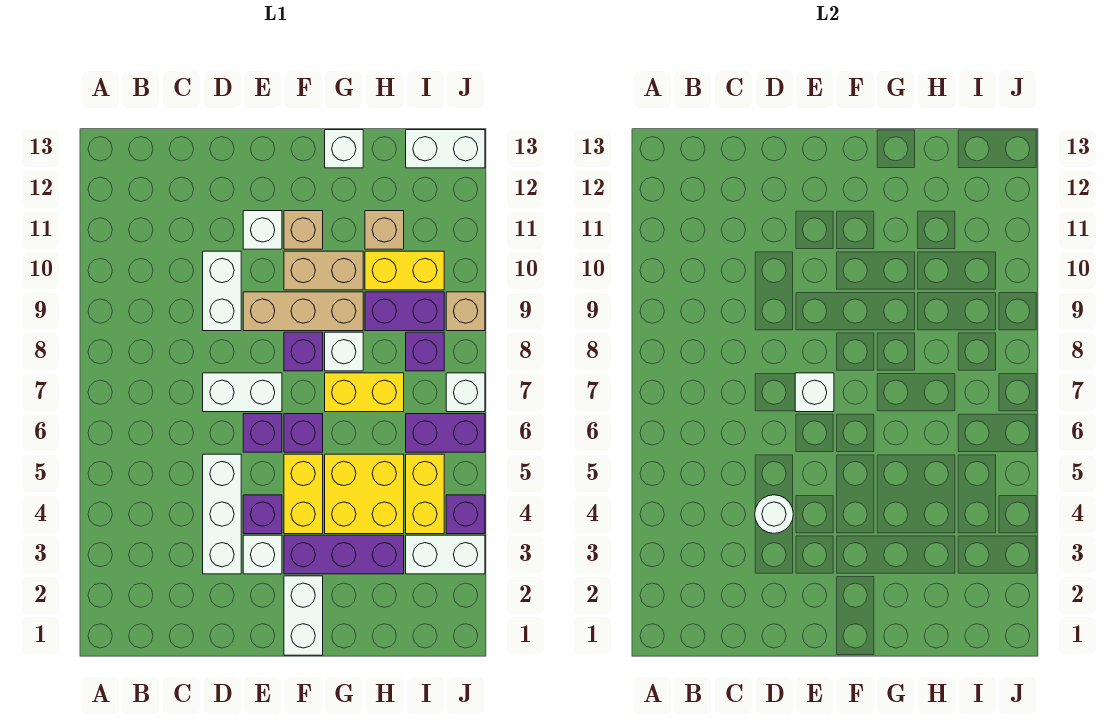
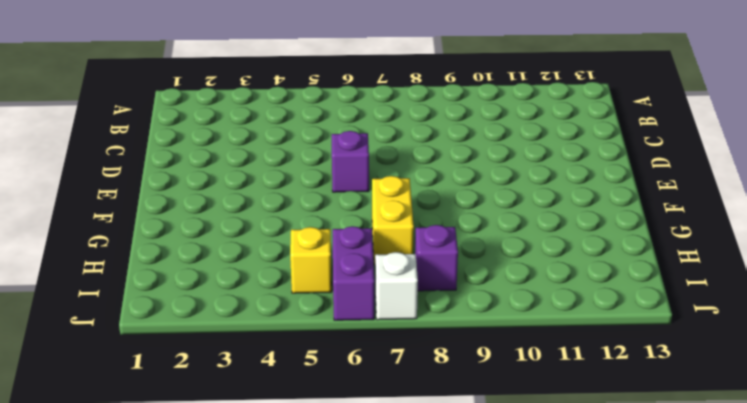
yellow 1x1 brick [290,227,332,293] -> yellow 1x2 brick [406,454,444,534]
none -> white 1x3 brick [203,454,241,574]
none -> white 1x2 brick [203,373,282,412]
none -> white 1x2 brick [203,251,241,331]
none -> white 1x1 brick [243,535,282,574]

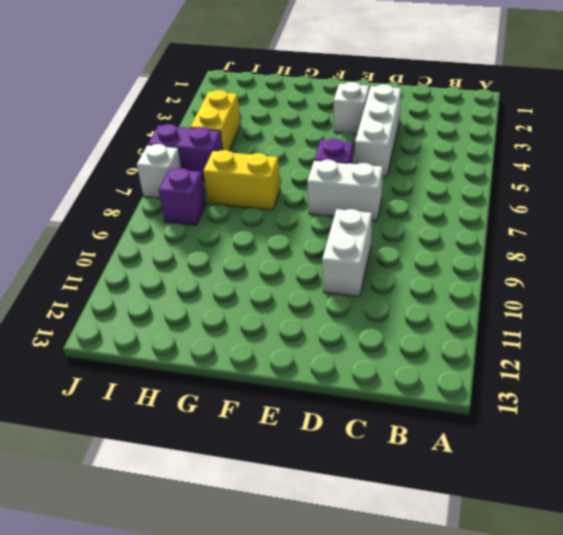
none -> purple 1x1 brick [243,495,282,534]
none -> tan 1x3 brick [243,292,363,331]
none -> white 1x1 brick [243,211,282,249]
none -> white 1x2 brick [284,576,323,655]

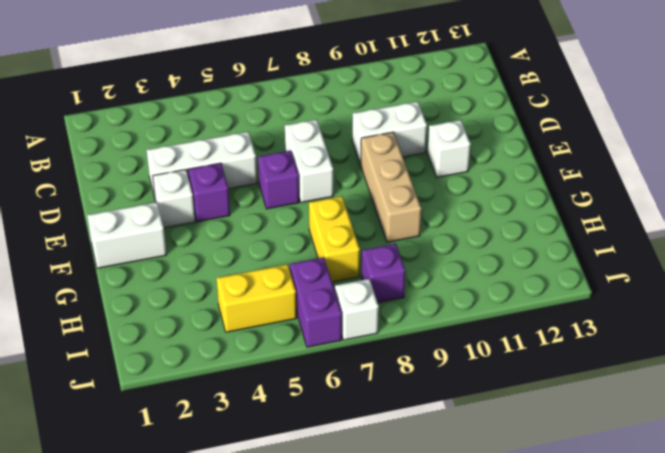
none -> purple 1x3 brick [284,535,404,574]
none -> yellow 1x2 brick [284,454,323,534]
none -> purple 1x1 brick [284,414,323,452]
none -> purple 1x1 brick [284,332,323,371]

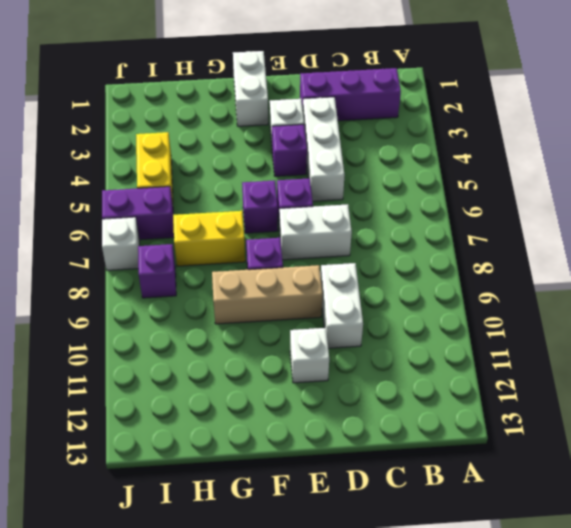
purple 1x3 brick [300,68,401,121] -> purple 1x3 brick moved to [284,535,404,574]
none -> yellow 1x2 brick [284,454,323,534]
none -> tan 1x2 brick [284,251,363,290]
none -> tan 1x1 brick [284,211,323,249]
none -> yellow 2x2 brick [325,454,404,534]

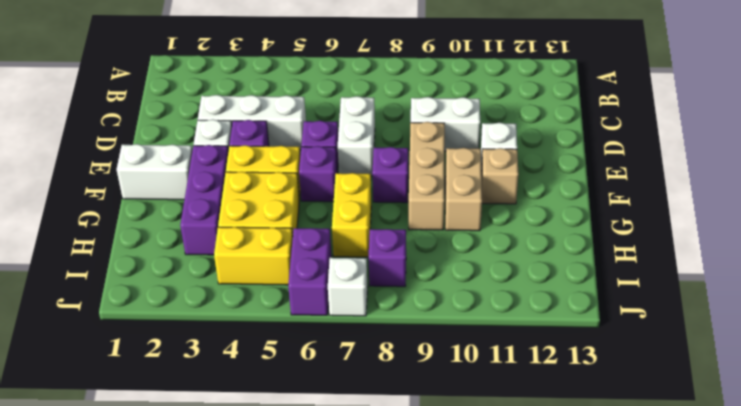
none -> white 1x1 brick [325,332,363,371]
none -> white 1x1 brick [325,130,363,168]
none -> purple 1x2 brick [365,292,444,331]
none -> yellow 1x2 brick [365,251,444,290]

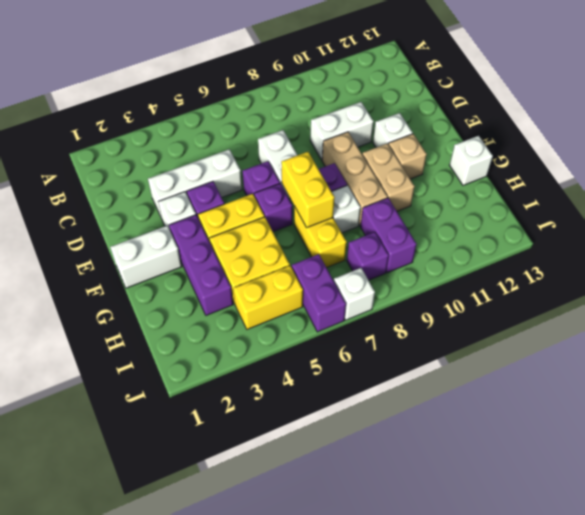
yellow 1x2 brick [281,152,335,228] -> yellow 1x2 brick moved to [365,251,444,290]
none -> tan 1x1 brick [365,211,404,249]
none -> white 1x2 brick [406,535,485,574]
none -> white 1x2 brick [406,130,485,168]
none -> purple 1x1 brick [446,495,485,534]

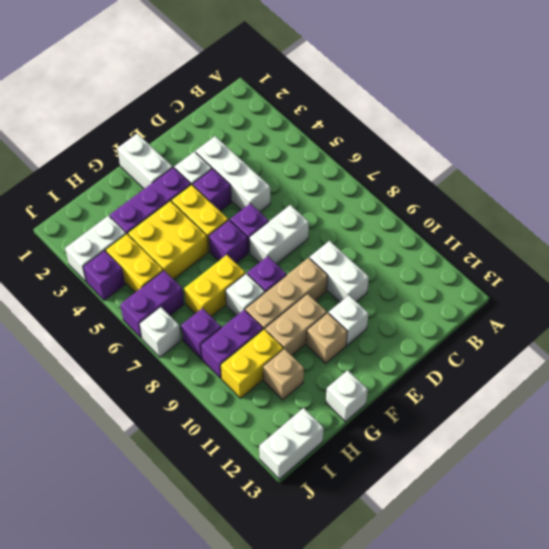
none -> tan 1x1 brick [446,292,485,331]
none -> white 1x1 round brick [755,495,793,533]
none -> white 1x1 brick [795,373,834,412]

